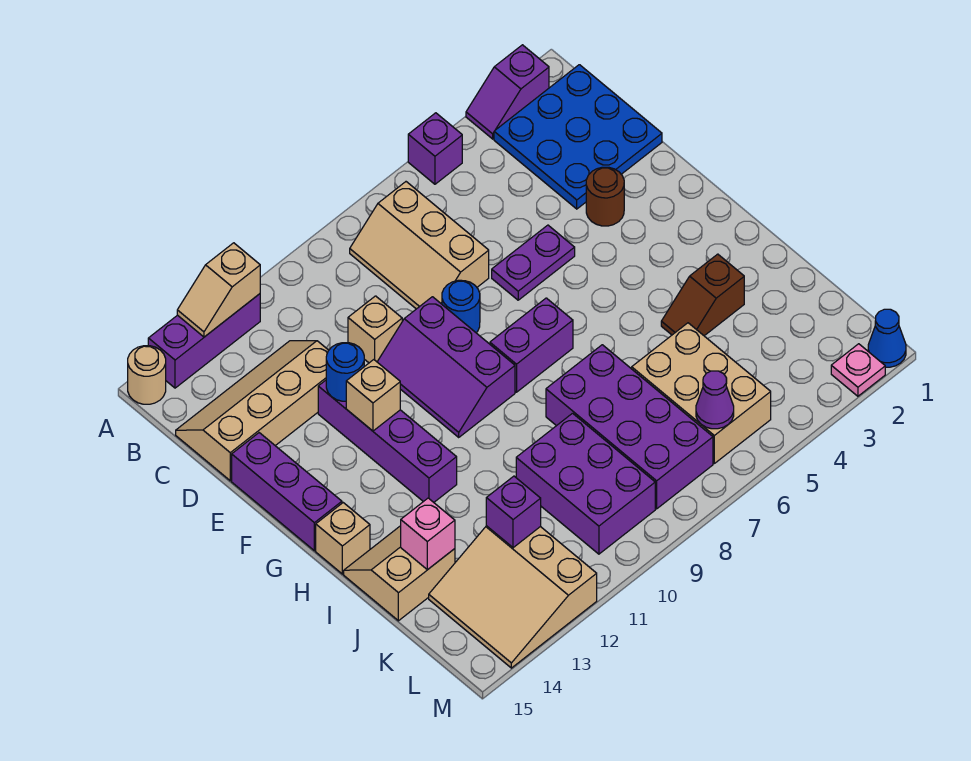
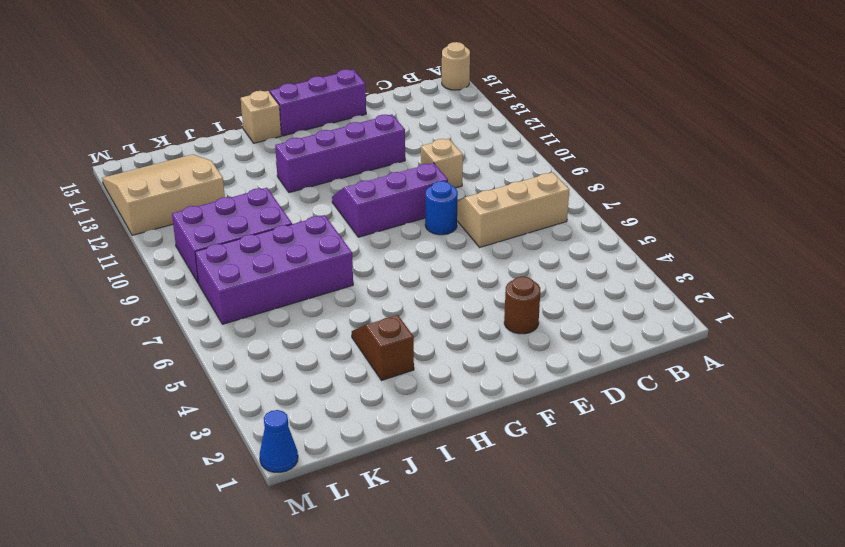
none -> purple 1x2 slope [466,45,549,139]
none -> purple 1x1 brick [408,113,462,184]
none -> purple 1x3 brick [148,294,260,388]
none -> blue 3x3 plate [494,65,662,209]

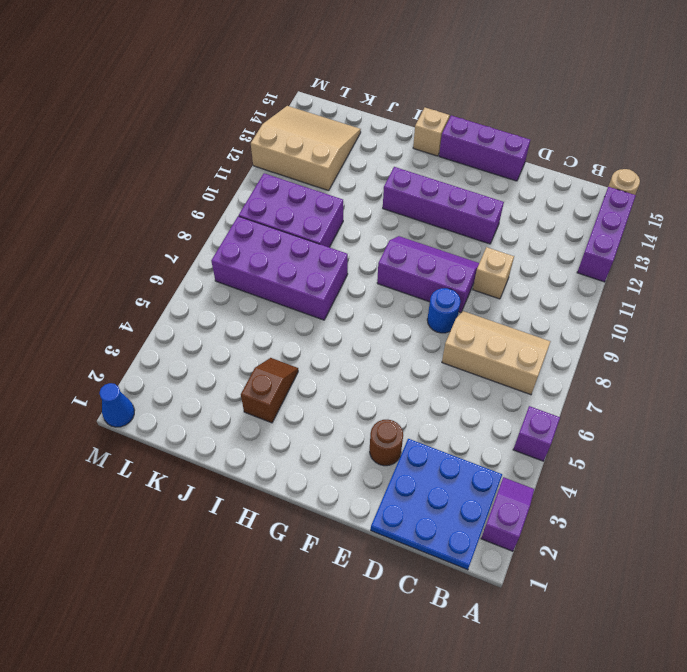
none -> tan 2x4 slope [176,341,329,481]
none -> purple 1x2 plate [492,225,575,300]
none -> purple 1x2 brick [490,298,573,392]
none -> tan 2x2 slope [344,526,455,621]

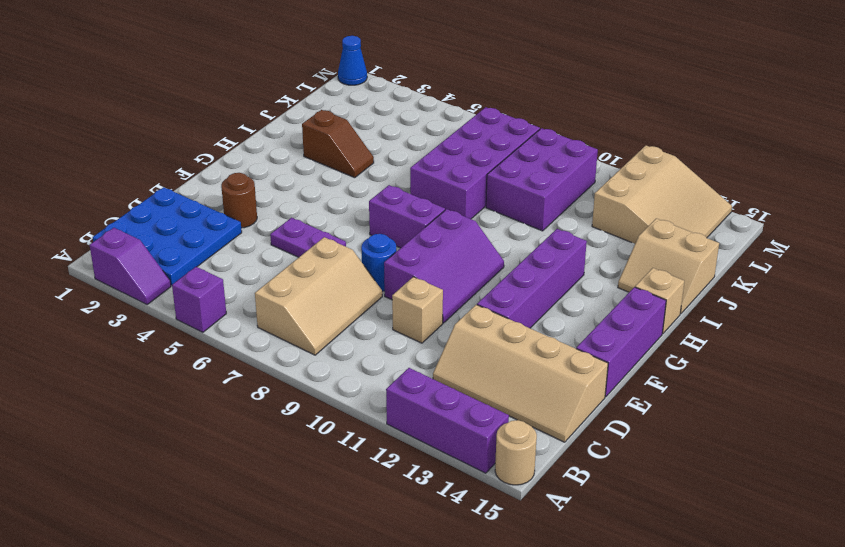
none -> tan 2x3 brick [632,323,771,463]
none -> pink 1x1 plate [831,344,885,396]
none -> tan 1x2 slope [177,243,260,337]
none -> blue 1x1 round brick [326,343,364,401]

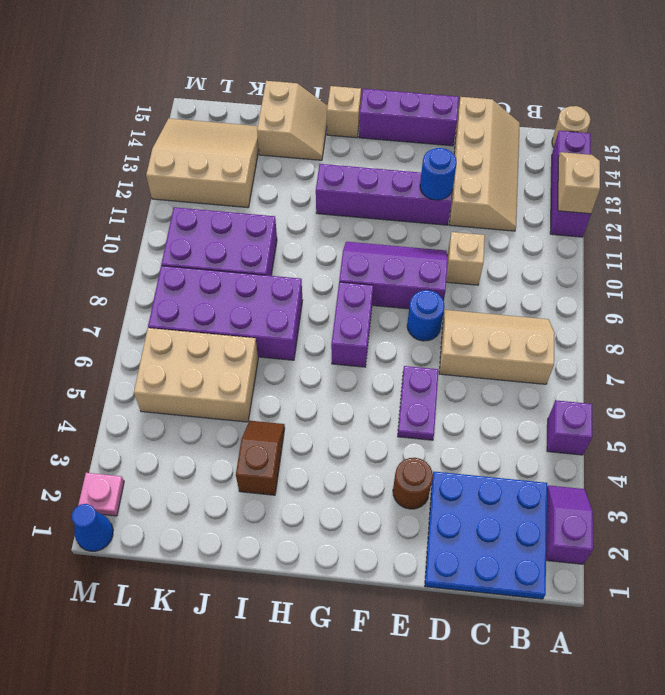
none -> tan 1x1 brick [346,360,400,431]
none -> pink 1x1 brick [401,498,455,570]
none -> purple 1x1 brick [486,476,541,548]
none -> purple 1x1 cone [696,371,734,429]

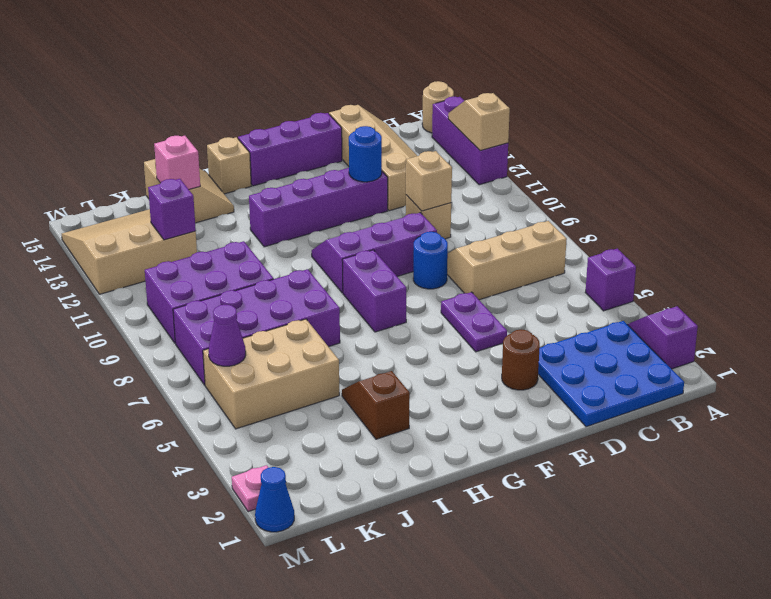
tan 1x1 brick [406,151,452,211] -> tan 1x1 brick moved to [346,360,400,431]

